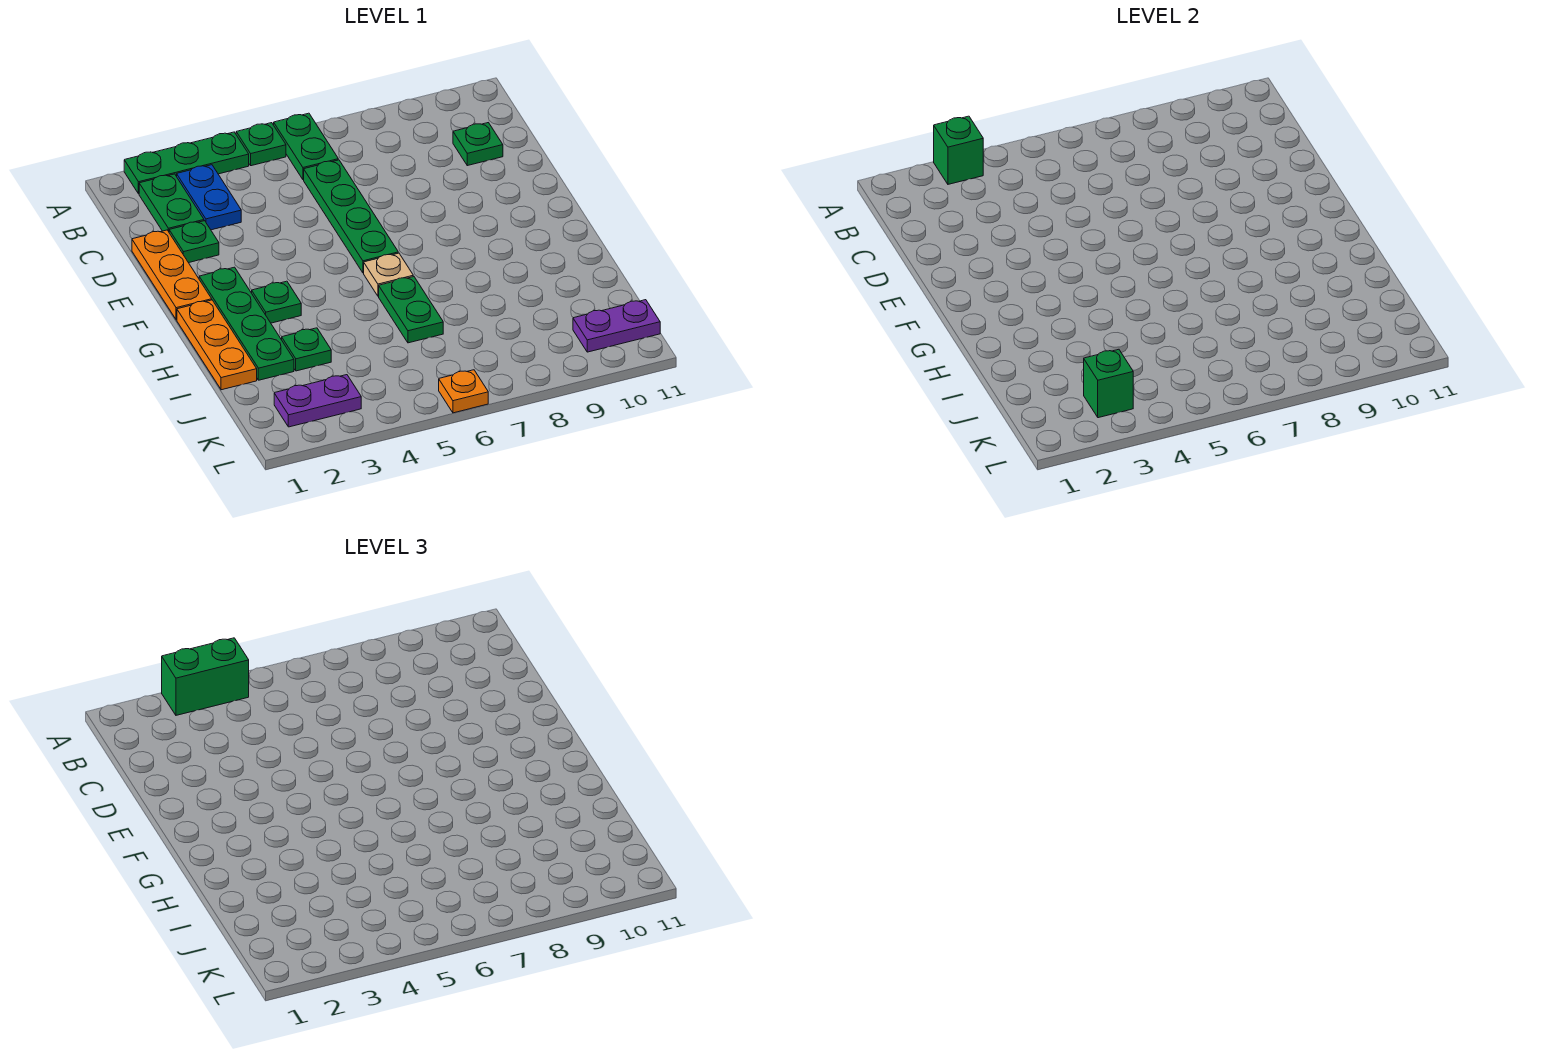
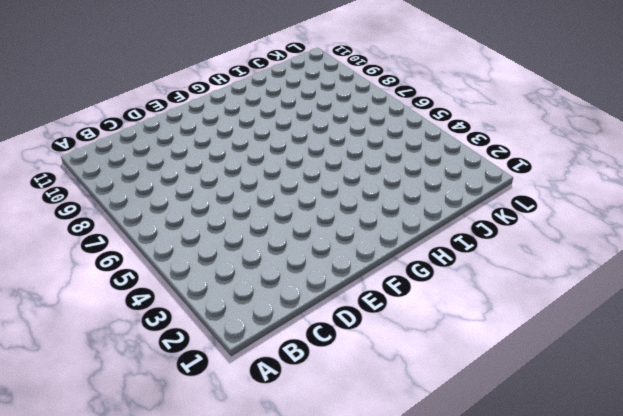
none -> green 1x3 plate [124,132,249,194]
none -> green 1x1 plate [236,123,286,166]
none -> green 1x2 plate [274,113,338,180]

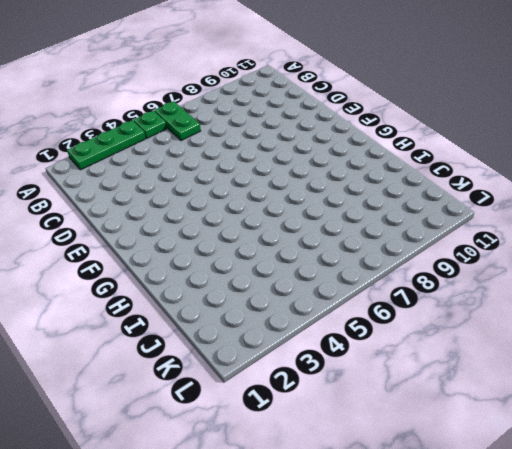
none -> green 1x2 plate [139,174,204,232]
none -> blue 1x2 plate [177,165,241,230]
none -> green 1x4 plate [304,160,398,273]

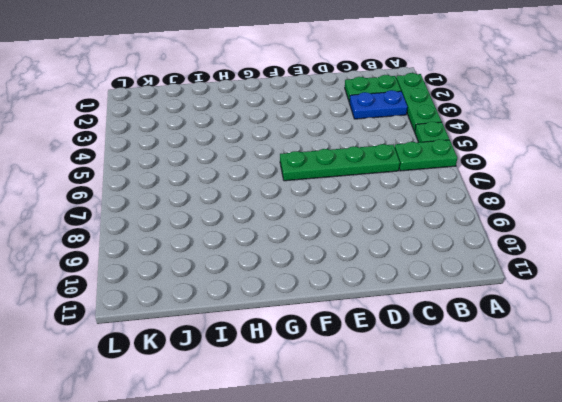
none -> green 1x1 plate [453,123,503,166]
none -> orange 1x3 plate [132,230,212,320]
none -> green 1x1 plate [169,221,219,263]

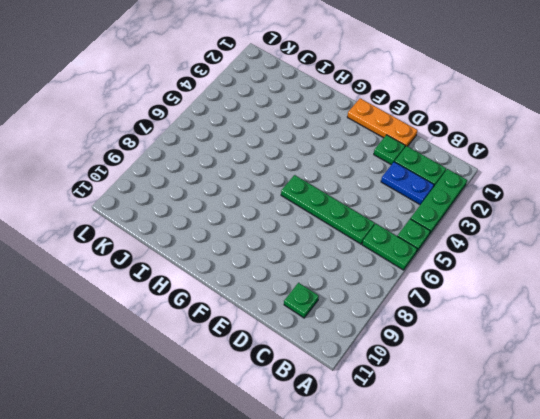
none -> green 1x4 plate [199,267,294,380]
none -> orange 1x3 plate [177,300,257,390]
none -> green 1x1 plate [252,281,301,323]

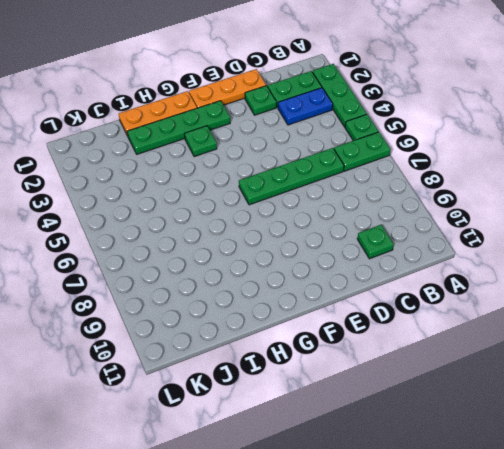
none -> tan 1x1 plate [364,253,413,296]
none -> green 1x2 plate [379,277,443,343]
none -> green 1x1 plate [282,328,331,371]

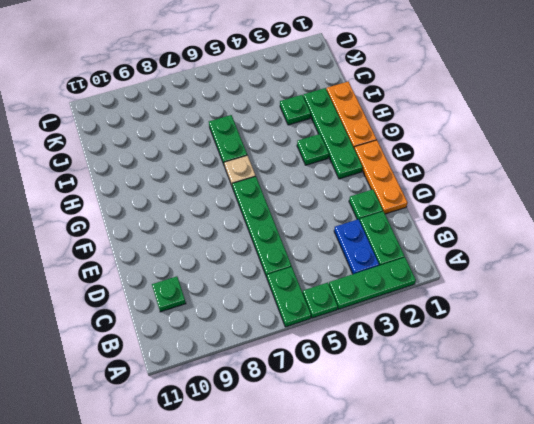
none -> purple 1x2 plate [274,375,361,427]
none -> purple 1x2 plate [573,300,660,352]
none -> orange 1x1 plate [439,370,488,413]

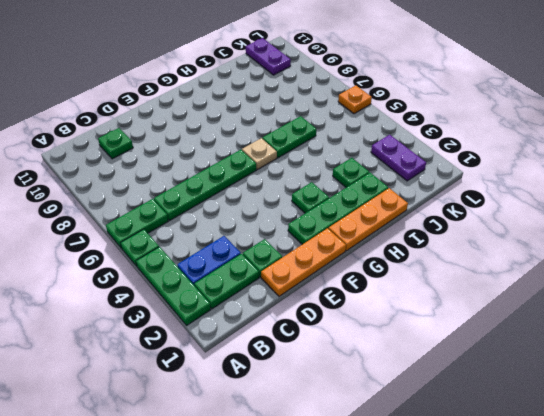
none -> green 1x1 brick [934,116,983,184]
none -> green 1x1 brick [1084,349,1133,418]
none -> green 1x2 brick [162,638,249,715]

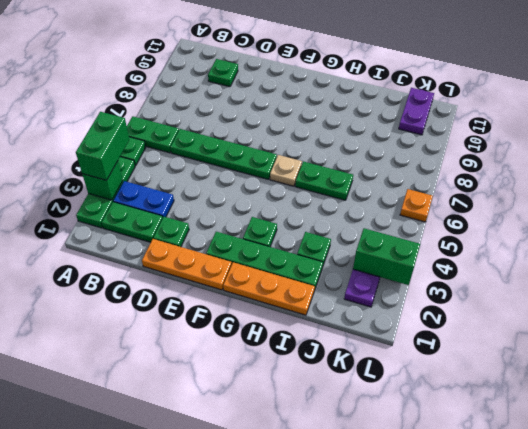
green 1x2 brick [353,228,420,285] -> green 1x1 brick [1084,349,1133,418]

